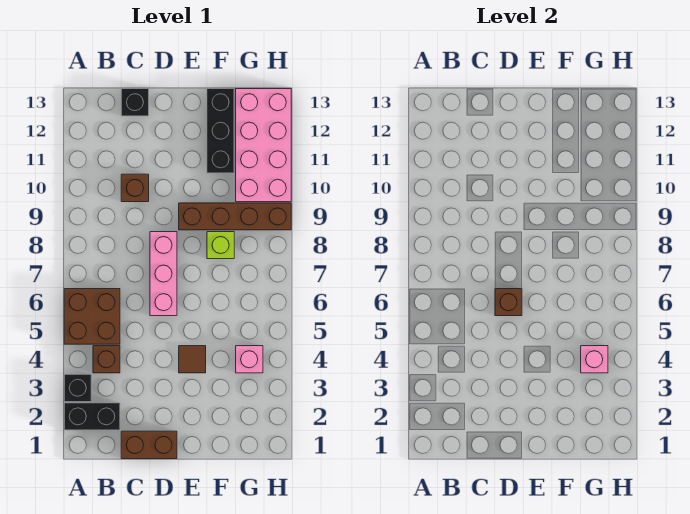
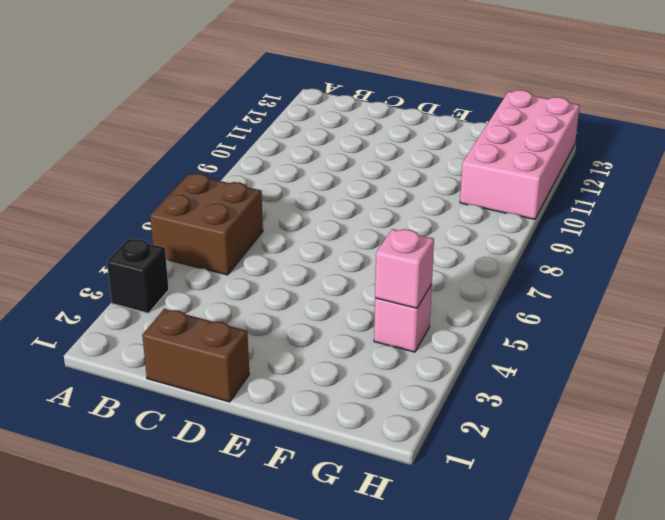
none -> black 1x2 brick [64,403,120,430]
none -> brown 1x1 brick [93,346,120,373]
none -> brown 1x1 brick [121,174,149,202]

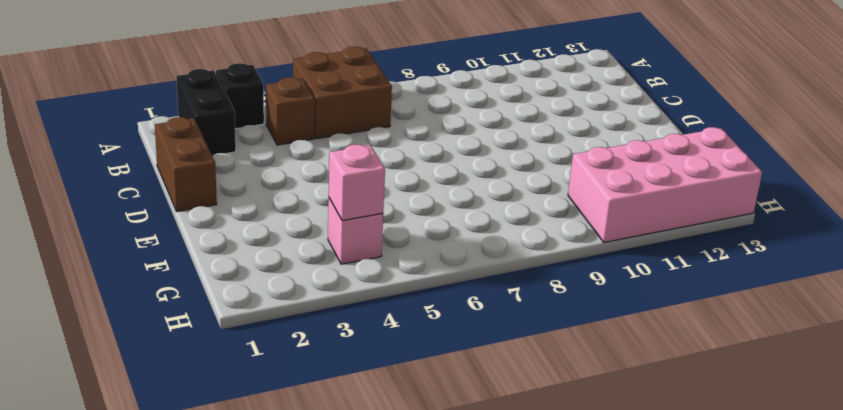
none -> brown 1x1 brick [121,174,149,202]
none -> black 1x1 brick [121,89,149,116]
none -> pink 1x3 brick [150,232,177,316]

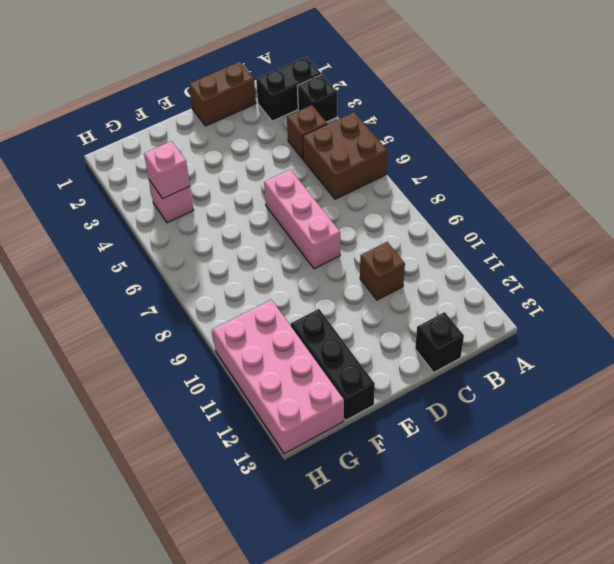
none -> brown 1x1 tile [179,346,206,373]
none -> brown 1x4 brick [179,203,291,230]
none -> lime 1x1 brick [207,232,234,259]

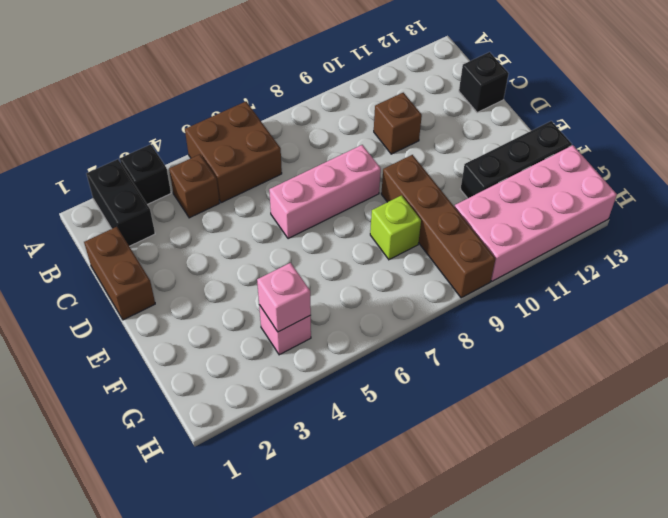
none -> brown 1x1 tile [179,346,206,373]
none -> brown 1x1 brick [495,289,522,316]

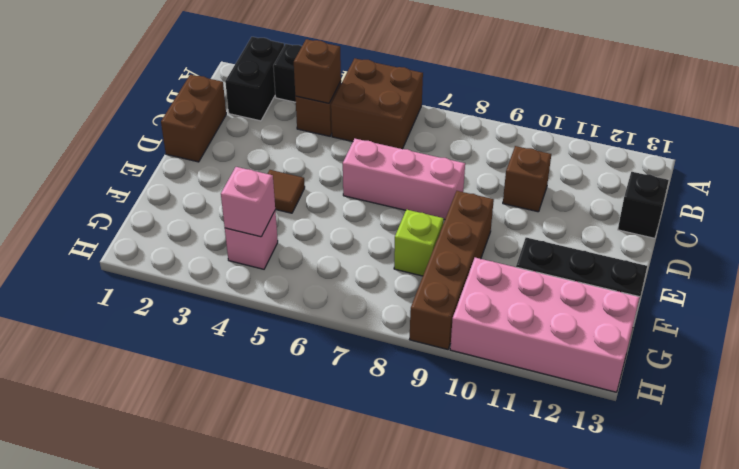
brown 1x1 brick [294,39,341,103] -> brown 1x1 brick moved to [495,289,522,316]

